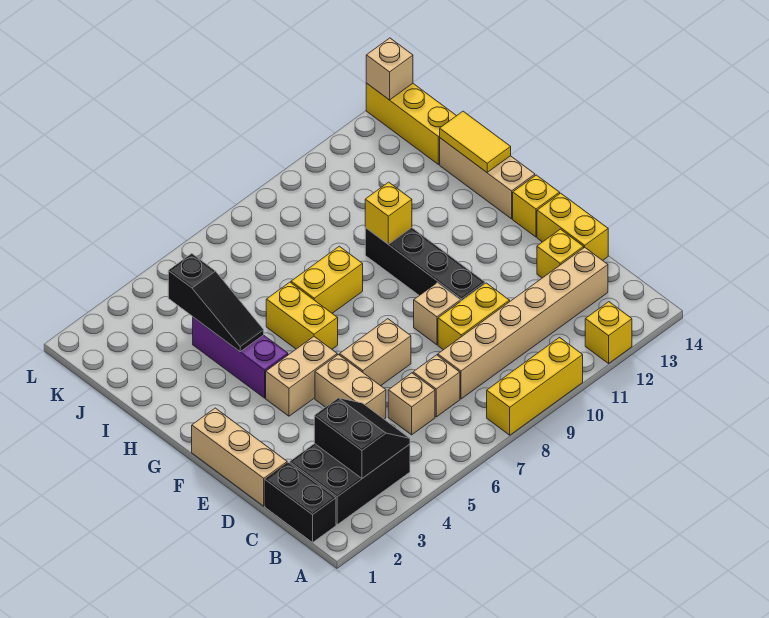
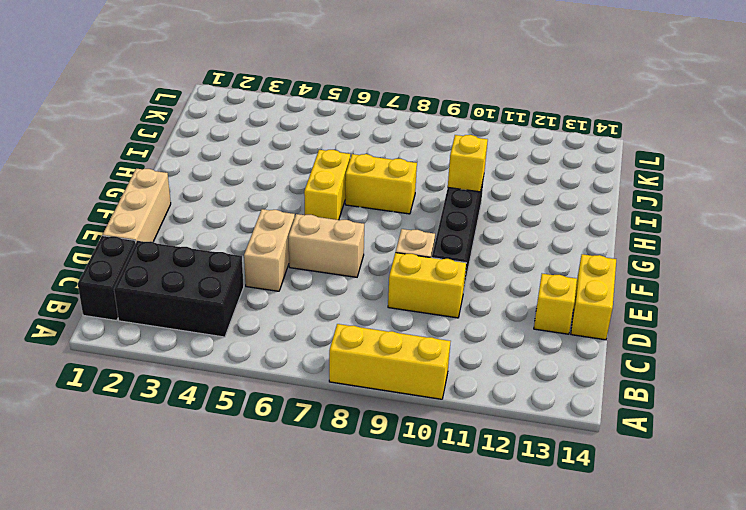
none -> yellow 1x1 brick [585,302,632,363]
none -> tan 1x1 brick [388,373,435,435]
none -> tan 1x1 brick [413,355,460,417]

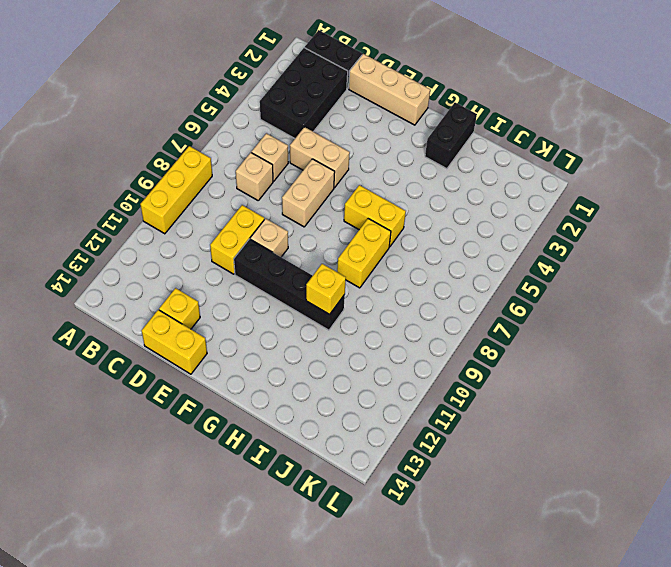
black 1x2 brick [425,103,477,169] -> none
none -> yellow 1x1 brick [585,302,632,363]
none -> tan 1x6 brick [438,247,608,399]
none -> tan 1x2 brick [266,337,337,416]

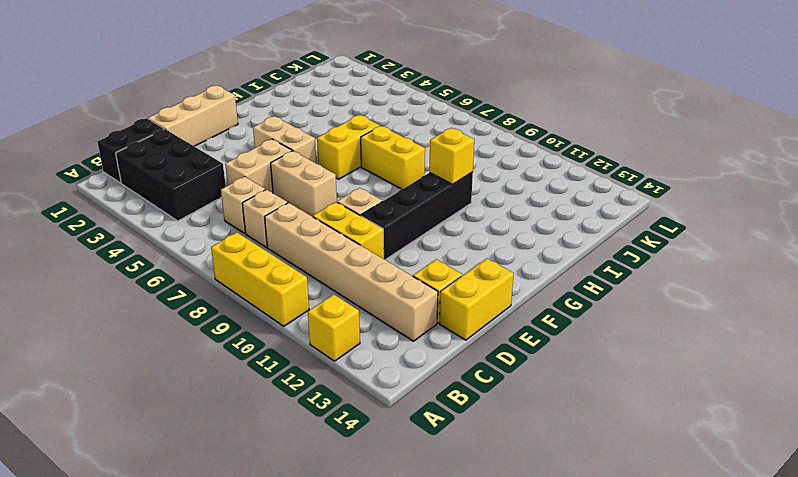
none -> yellow 1x1 brick [513,175,560,237]
none -> purple 1x3 brick [193,317,288,398]
none -> tan 1x3 brick [440,138,535,219]

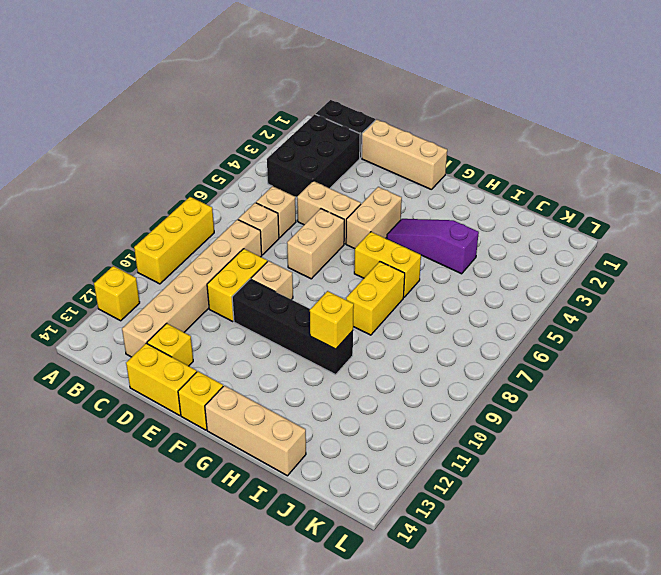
purple 1x3 slope [387,219,479,274] -> purple 1x3 brick [193,317,288,398]
none -> yellow 1x3 brick [366,83,456,164]
none -> black 2x2 slope [314,398,410,478]
none -> black 1x3 slope [168,254,264,352]

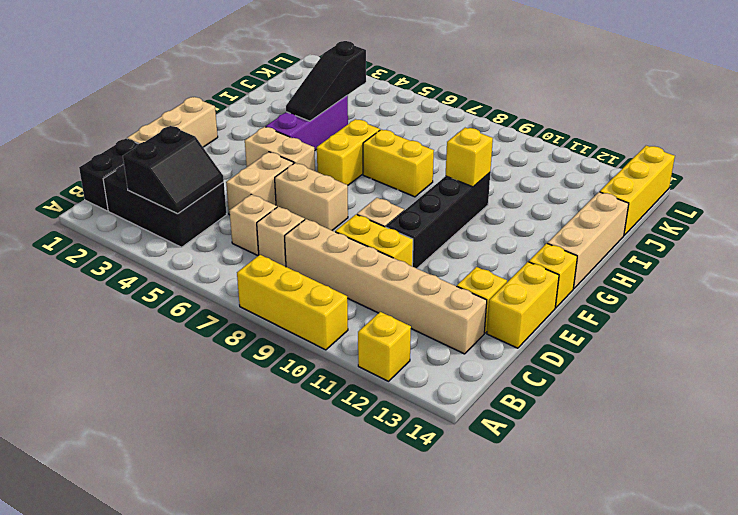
none -> yellow 1x2 tile [440,111,511,172]
none -> tan 1x1 brick [366,38,413,100]

